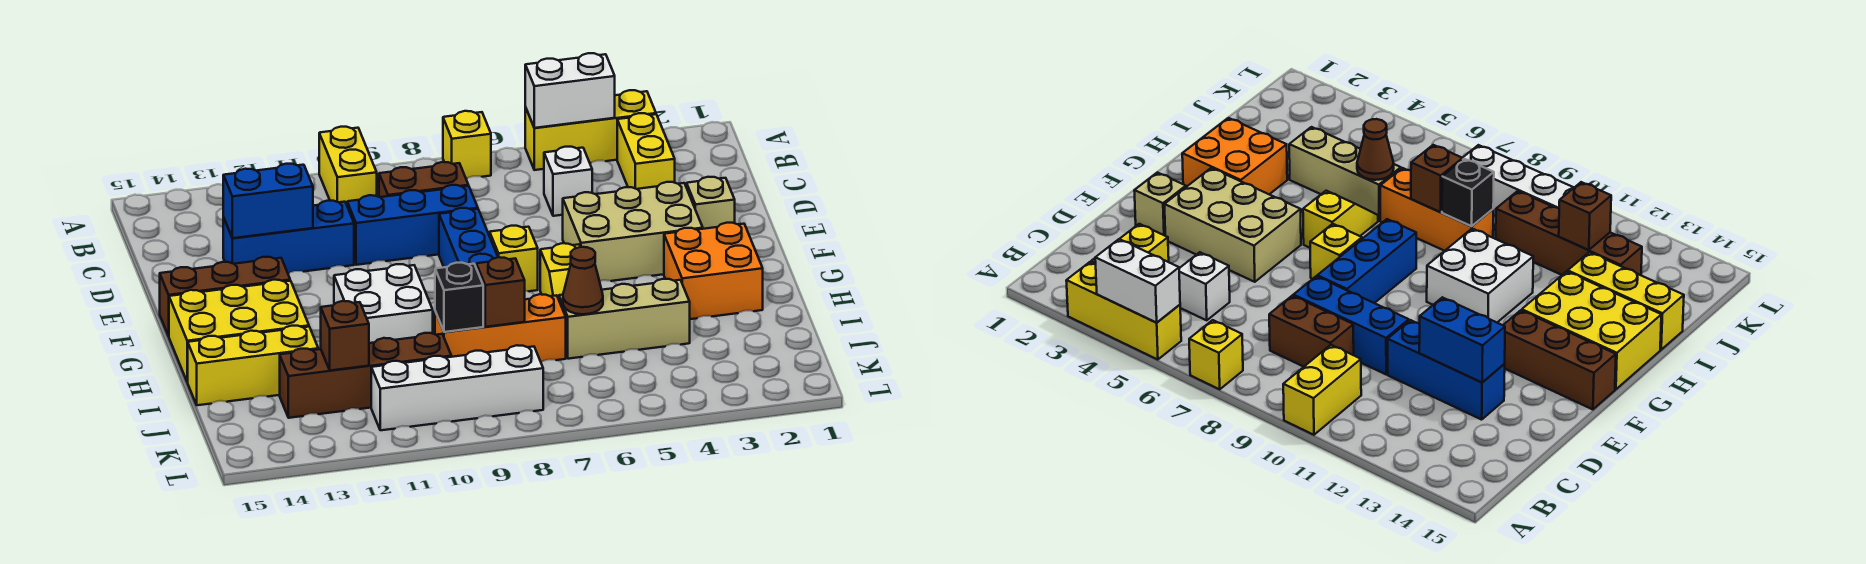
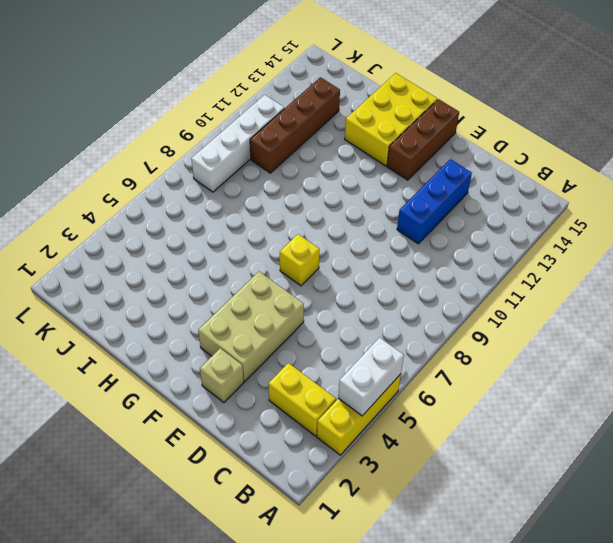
none -> yellow 1x1 brick [443,111,491,179]
none -> yellow 1x2 brick [319,127,377,205]
none -> white 1x1 brick [544,147,592,216]

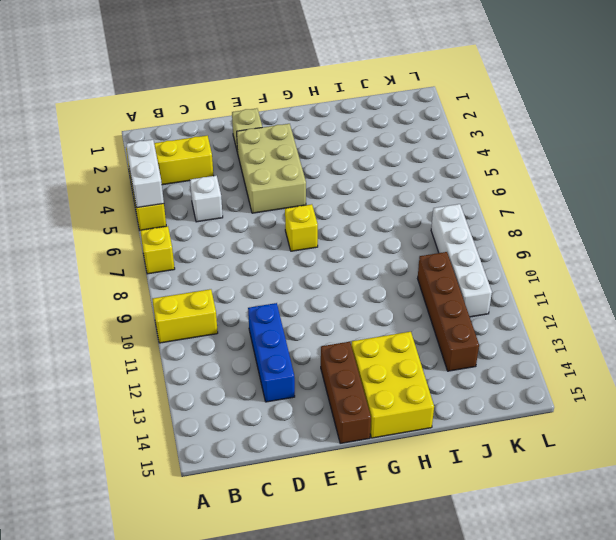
none -> brown 1x2 brick [379,162,469,197]
none -> blue 1x3 brick [347,185,478,265]
none -> blue 1x3 brick [439,208,498,267]

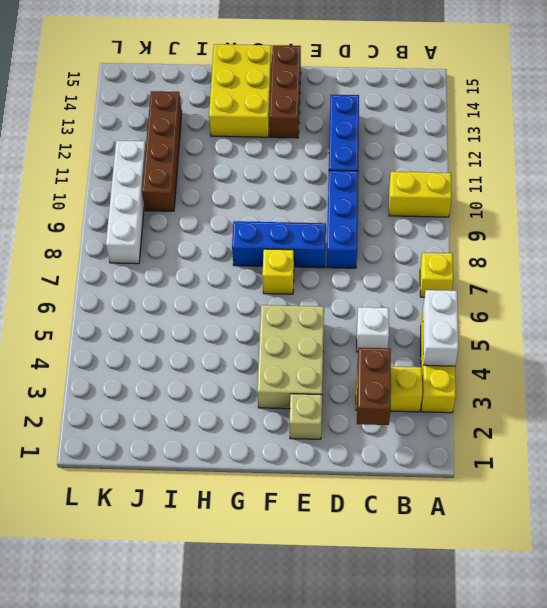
brown 1x2 brick [357,348,391,425] -> brown 1x2 brick moved to [379,162,469,197]
none -> orange 2x2 brick [664,223,763,319]
none -> yellow 1x2 slope [540,243,580,299]
none -> white 2x2 brick [334,264,433,343]

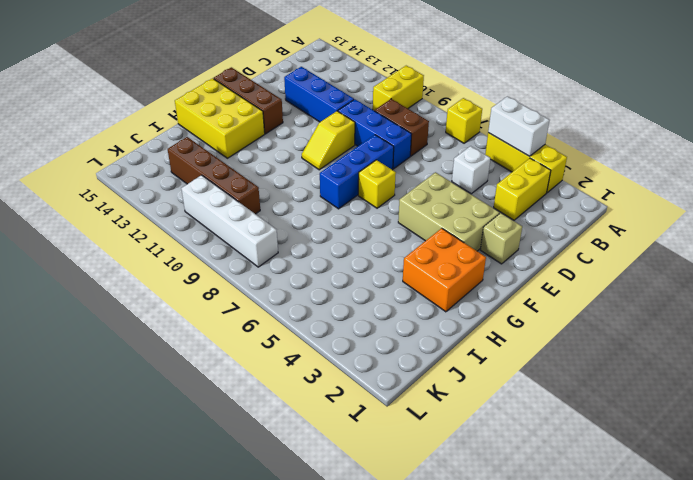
yellow 1x2 slope [302,111,355,170] -> yellow 1x2 slope moved to [540,243,580,299]
none -> white 2x2 brick [334,264,433,343]
none -> tan 1x3 brick [559,279,690,359]
none -> orange 1x3 brick [435,294,566,362]

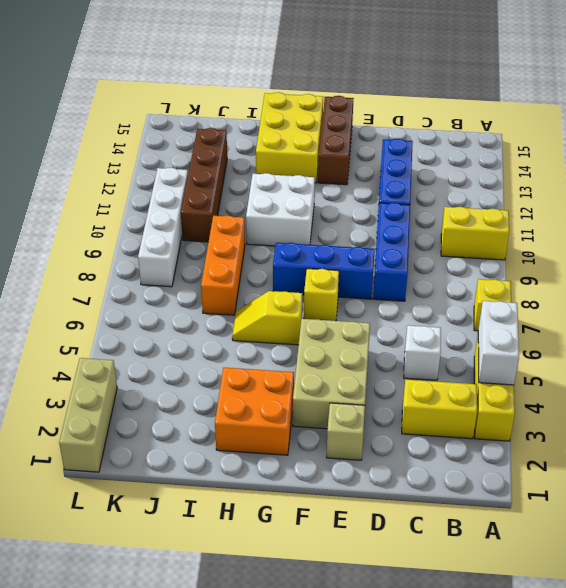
tan 1x3 brick [59,358,117,472] -> tan 1x3 brick moved to [559,279,690,359]
none -> brown 1x2 brick [379,162,469,197]
none -> yellow 1x3 brick [188,326,318,405]
none -> blue 1x2 brick [223,164,313,238]

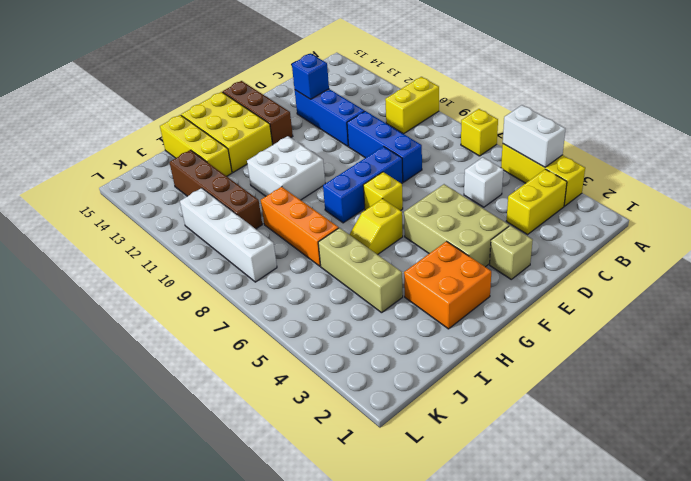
blue 1x1 brick [292,54,329,99] -> blue 1x2 brick [223,164,313,238]
none -> brown 1x2 brick [379,162,469,197]
none -> brown 1x1 cone [563,247,603,314]
none -> brown 1x1 brick [476,257,525,327]

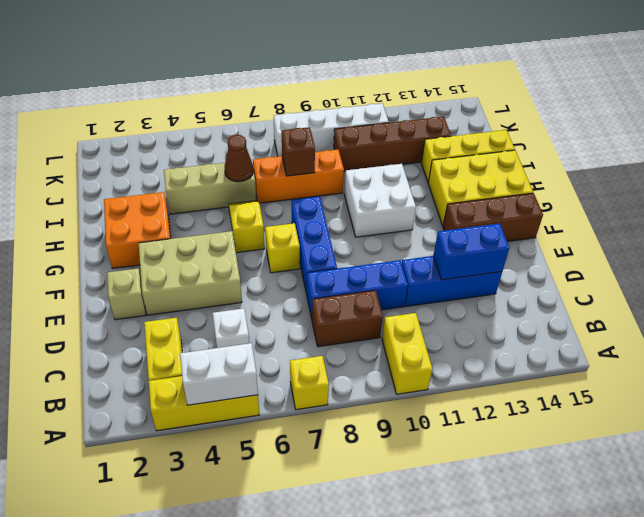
none -> black 1x1 brick [435,263,483,332]
none -> brown 1x1 brick [321,301,369,370]

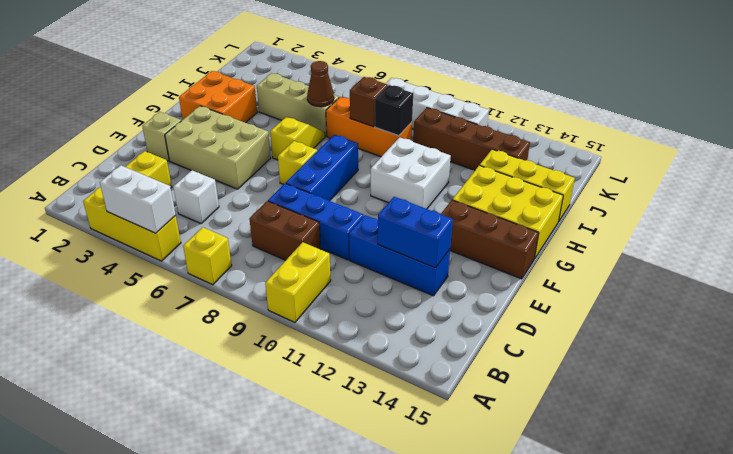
none -> brown 1x1 brick [321,301,369,370]

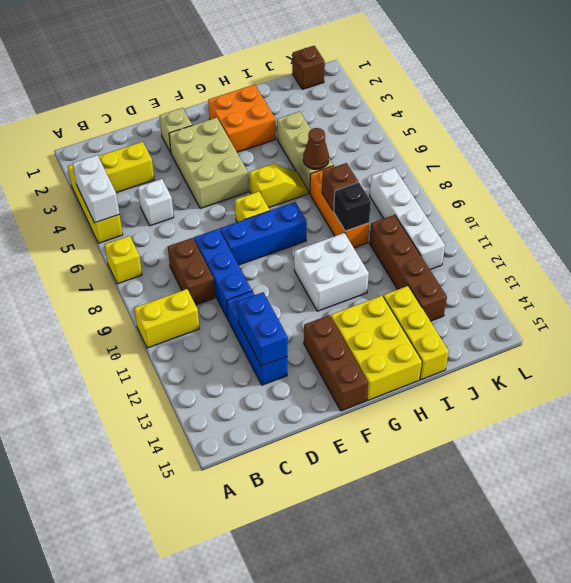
brown 1x1 brick [292,46,325,89] -> brown 1x1 brick moved to [321,301,369,370]

